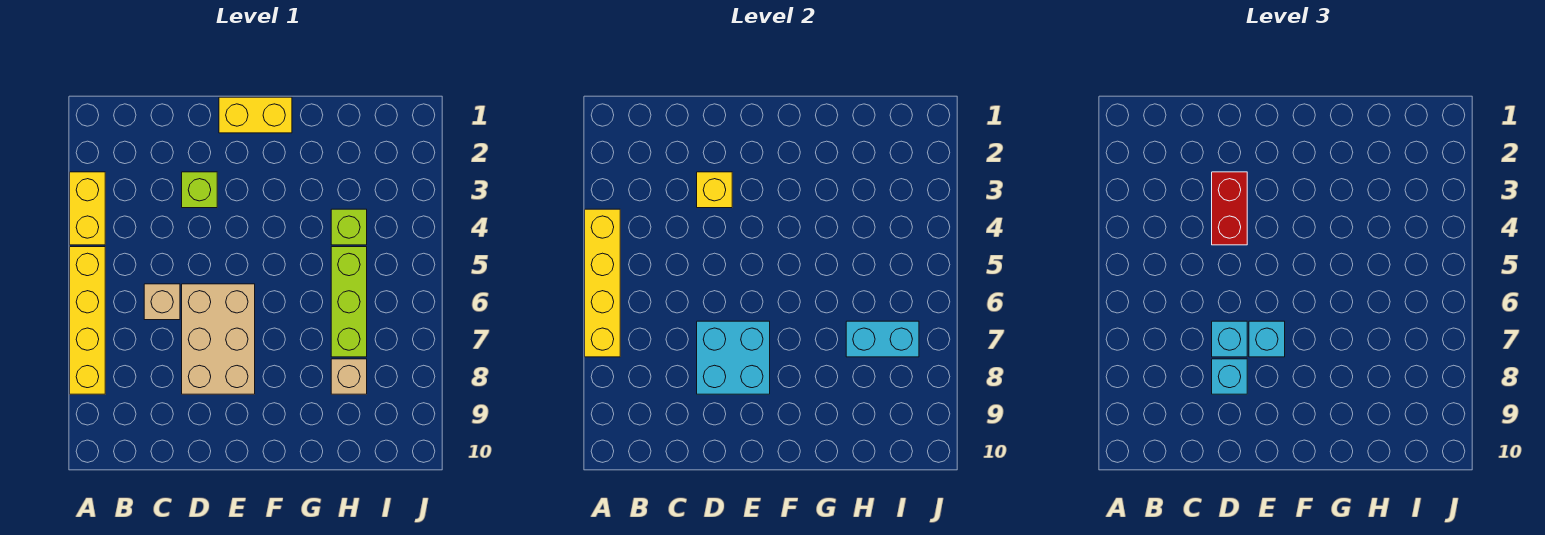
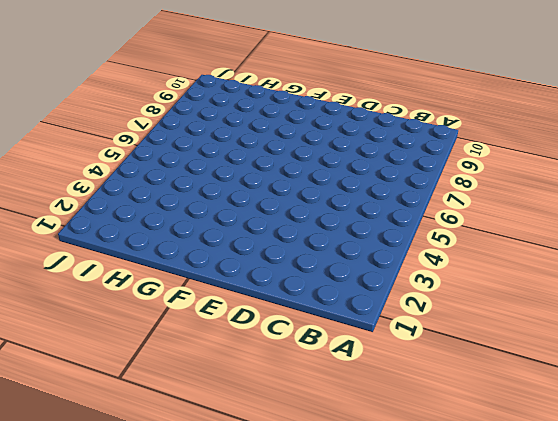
none -> yellow 1x2 brick [70,172,105,245]
none -> yellow 1x4 brick [70,247,105,394]
none -> tan 1x1 brick [144,284,180,320]

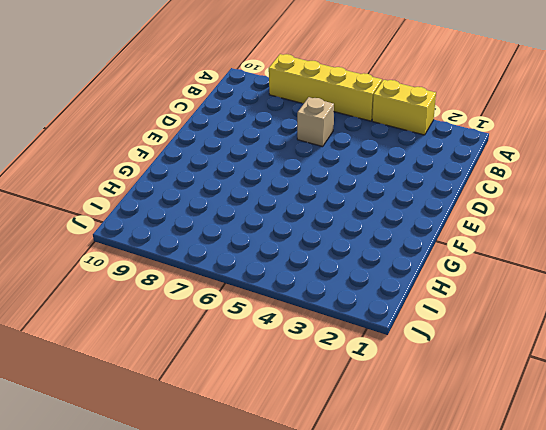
none -> lime 1x1 brick [182,172,217,208]
none -> tan 2x3 brick [182,284,255,394]
none -> yellow 1x2 brick [219,97,292,133]

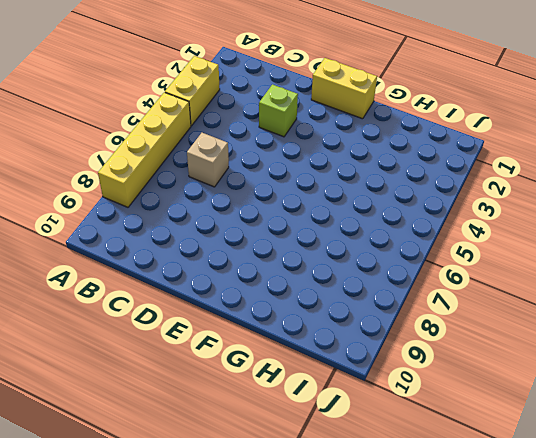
none -> tan 2x3 brick [182,284,255,394]
none -> lime 1x1 brick [331,209,367,245]
none -> lime 1x3 brick [331,247,367,357]

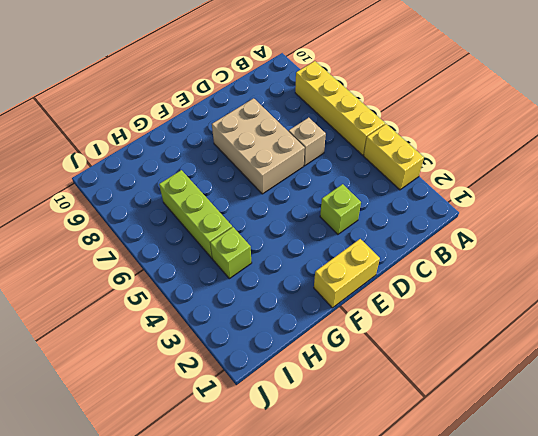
none -> tan 1x1 brick [331,359,367,394]
none -> yellow 1x4 brick [585,209,620,357]
none -> yellow 1x1 brick [697,172,732,208]

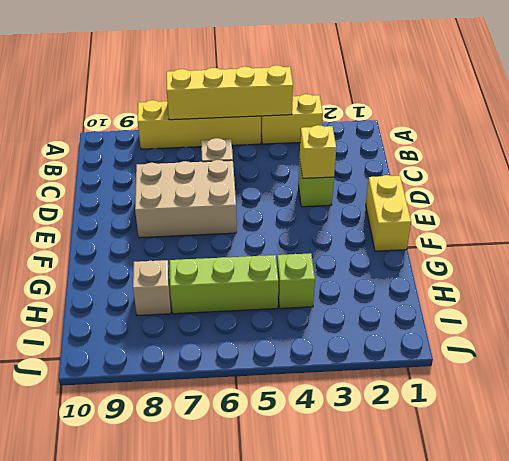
none -> cyan 2x2 brick [697,321,770,394]
none -> cyan 1x2 brick [846,321,919,357]
none -> red 1x2 brick [1212,172,1247,245]

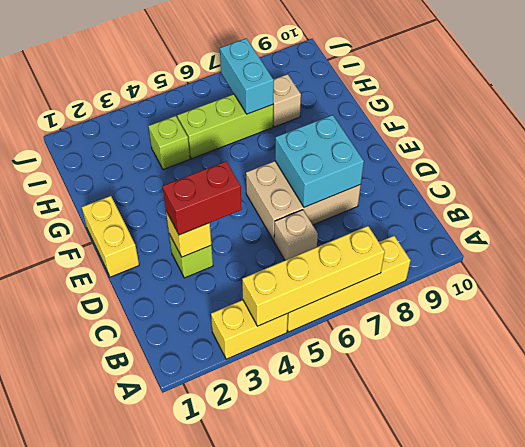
none -> cyan 1x1 brick [1212,321,1247,357]
none -> cyan 1x1 brick [1212,359,1247,394]
none -> cyan 1x1 brick [1249,321,1285,357]

